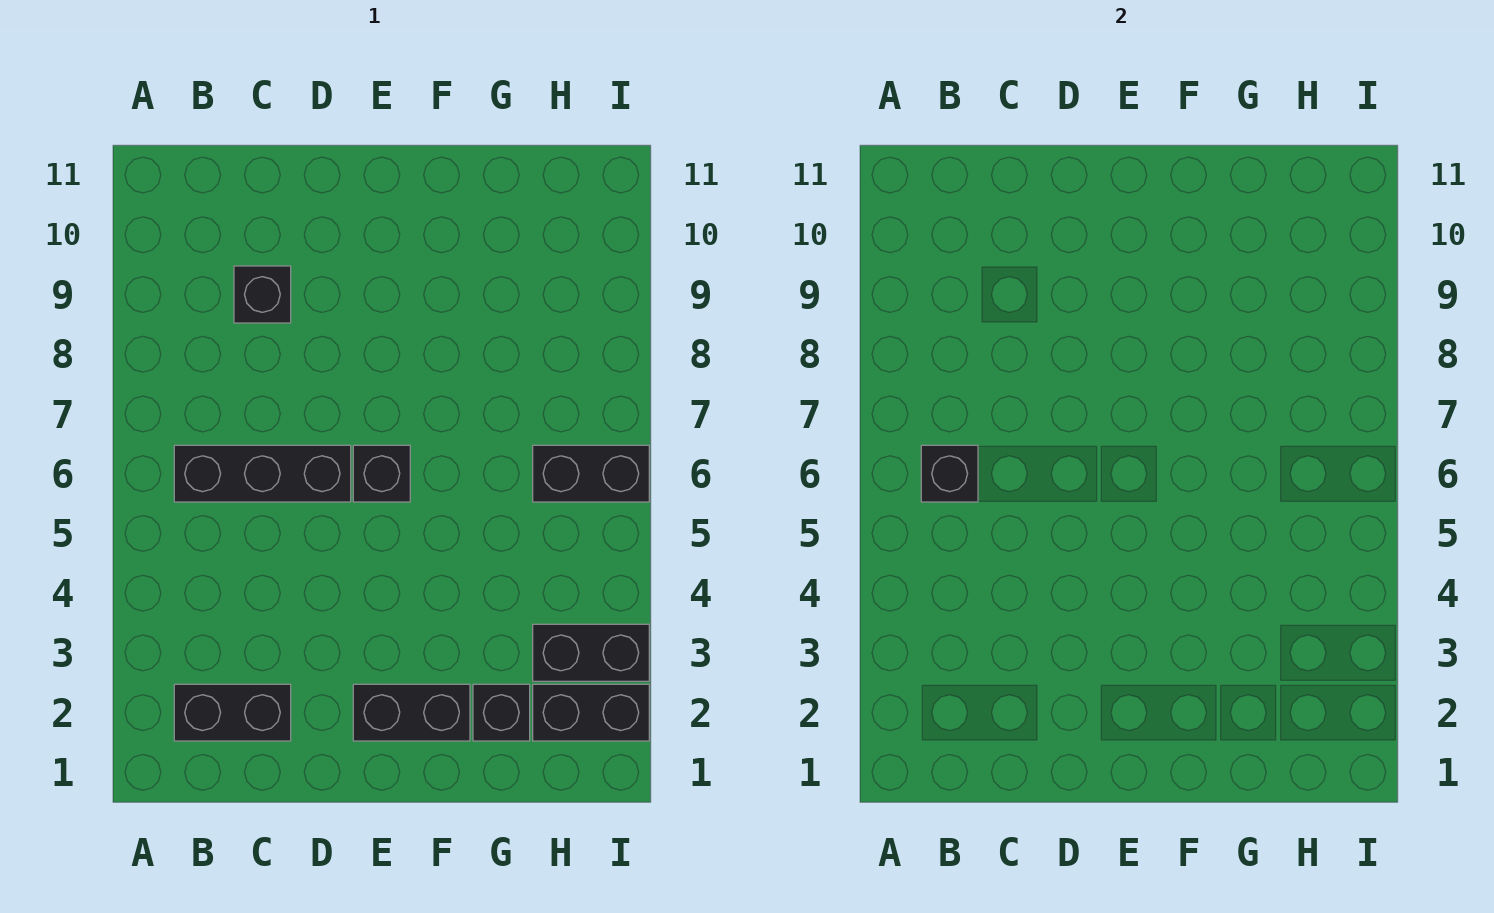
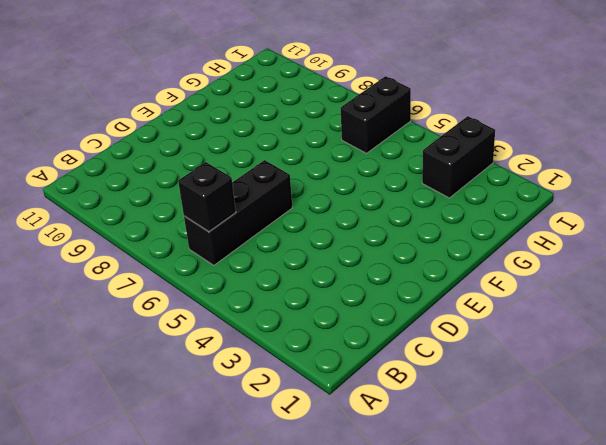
none -> black 1x2 brick [174,684,291,741]
none -> black 1x1 brick [234,266,291,323]

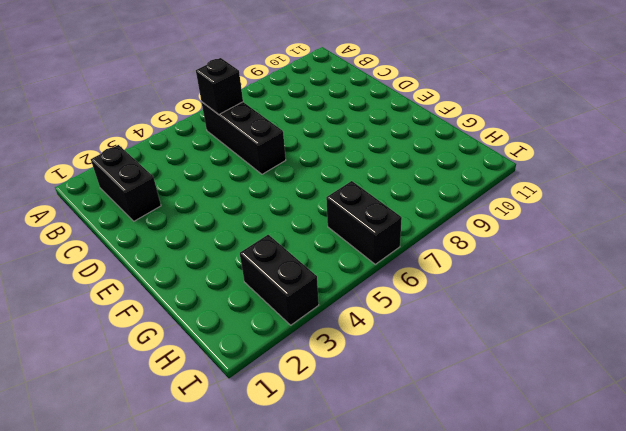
none -> black 1x1 brick [234,266,291,323]
none -> black 1x2 brick [353,684,470,741]

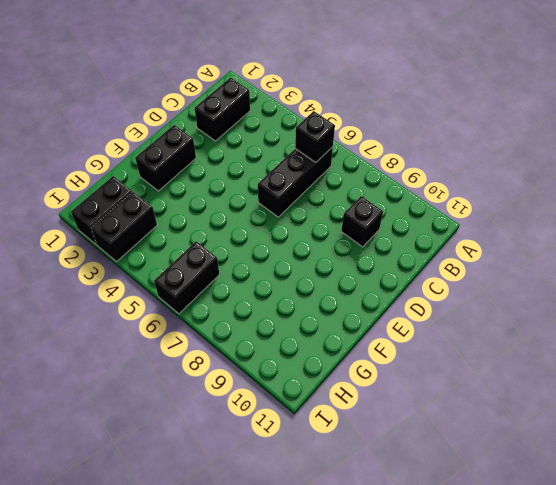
none -> black 1x1 brick [353,445,410,502]
none -> black 1x1 brick [473,684,530,741]

